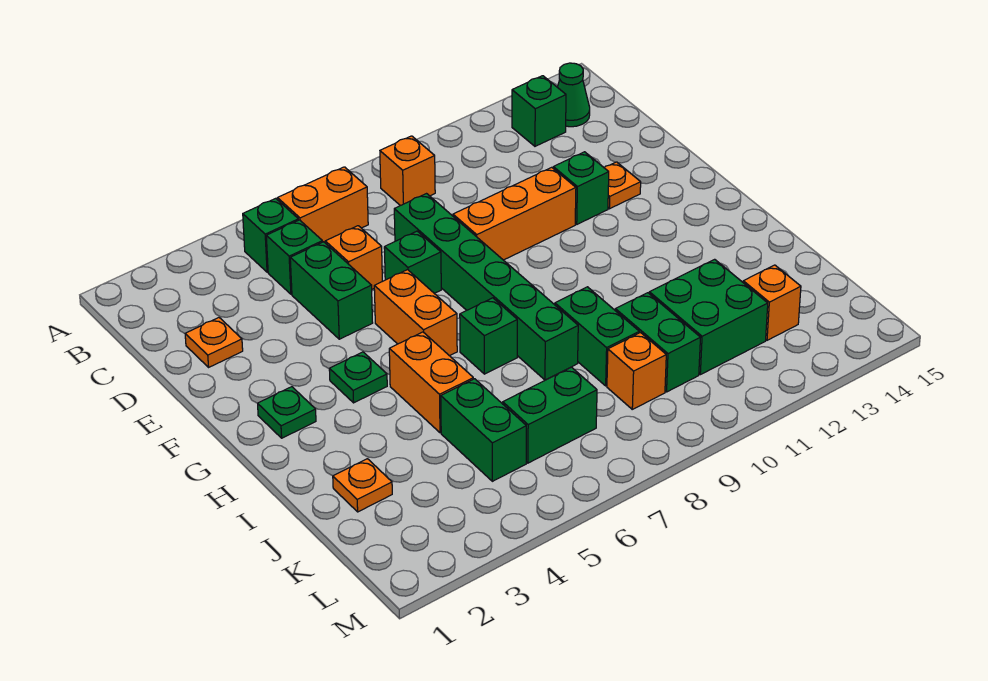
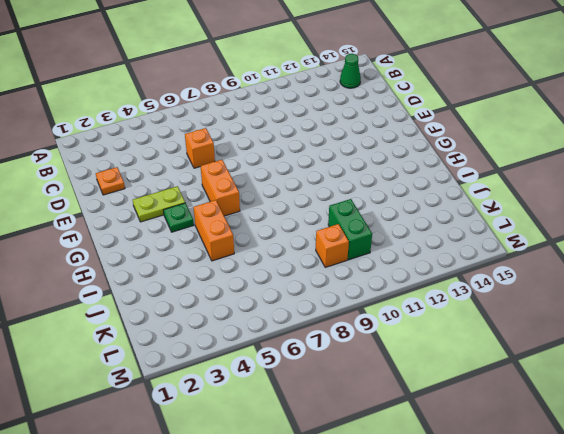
lime 1x2 plate [133,186,185,222] -> none
none -> green 1x1 brick [243,198,298,272]
none -> orange 1x2 brick [278,167,368,242]
none -> orange 1x1 brick [380,136,435,206]

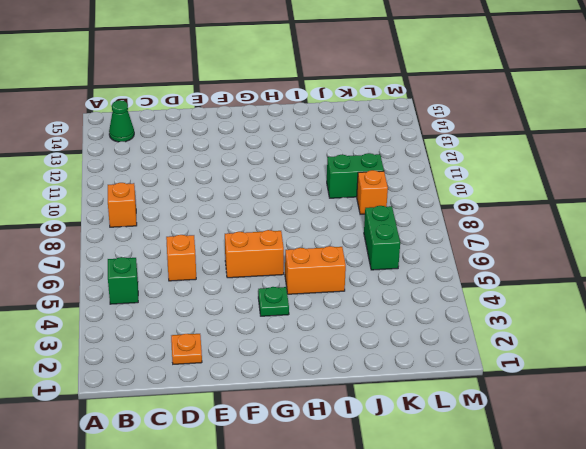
none -> orange 1x2 brick [278,167,368,242]
none -> green 1x1 brick [512,76,566,146]
none -> green 1x1 brick [266,220,323,294]

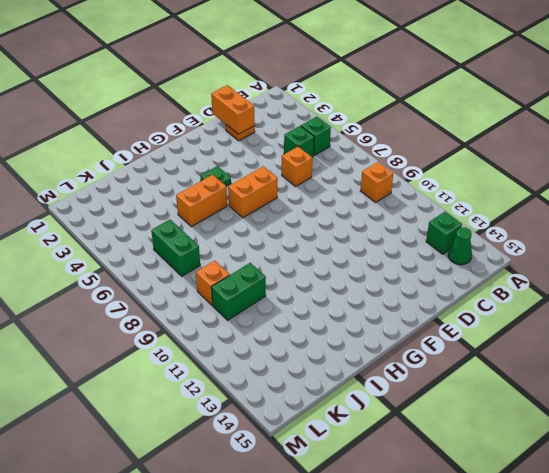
orange 1x2 brick [211,85,255,134] -> orange 1x2 brick moved to [278,167,368,242]
none -> green 1x2 brick [290,242,373,339]
none -> green 1x6 brick [394,194,578,380]
none -> green 1x1 brick [384,231,441,293]

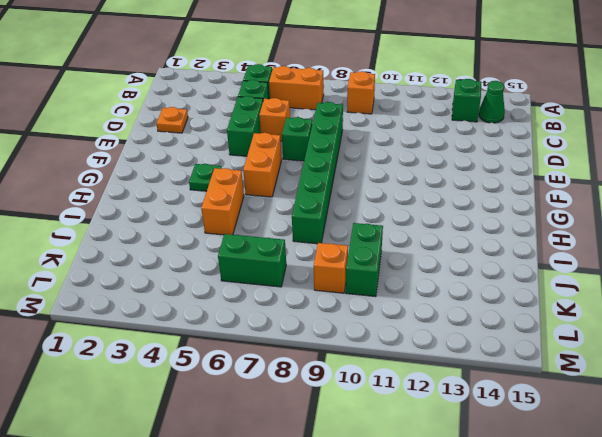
none -> orange 1x3 brick [453,167,576,260]
none -> green 1x1 brick [553,152,609,224]
none -> orange 1x1 plate [604,162,641,209]

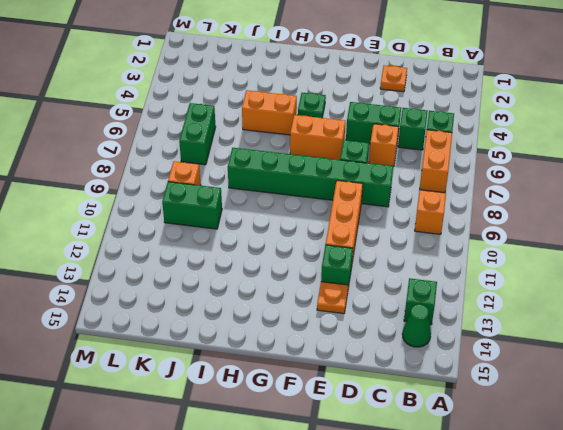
none -> green 1x1 plate [258,387,316,438]
none -> green 1x1 brick [460,298,517,374]
none -> green 1x2 brick [555,287,639,386]

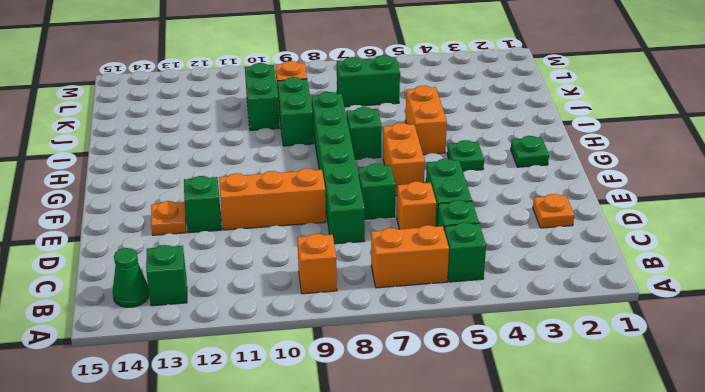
none -> orange 1x1 plate [333,459,392,512]
none -> green 1x2 brick [441,379,526,481]
none -> green 2x2 brick [649,259,768,375]

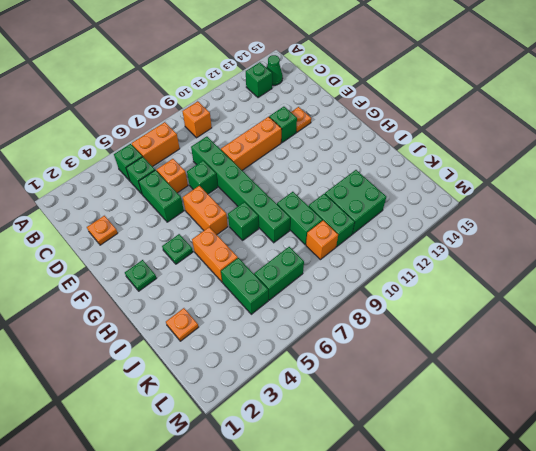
none -> orange 1x1 brick [743,265,801,340]

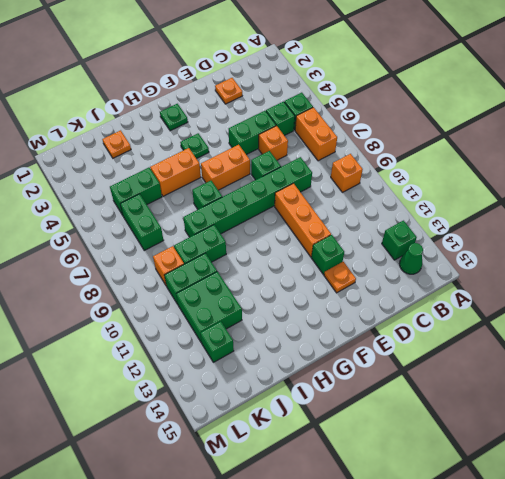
green 1x1 brick [200,322,234,362] -> orange 1x1 brick [743,265,801,340]

